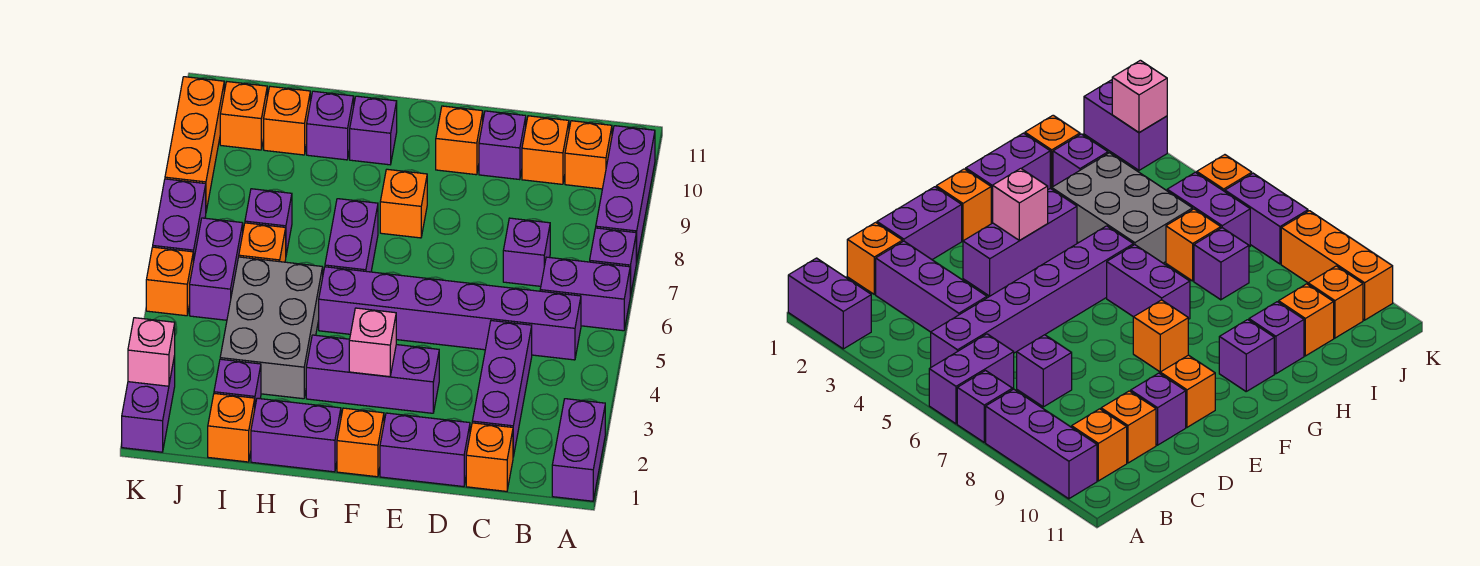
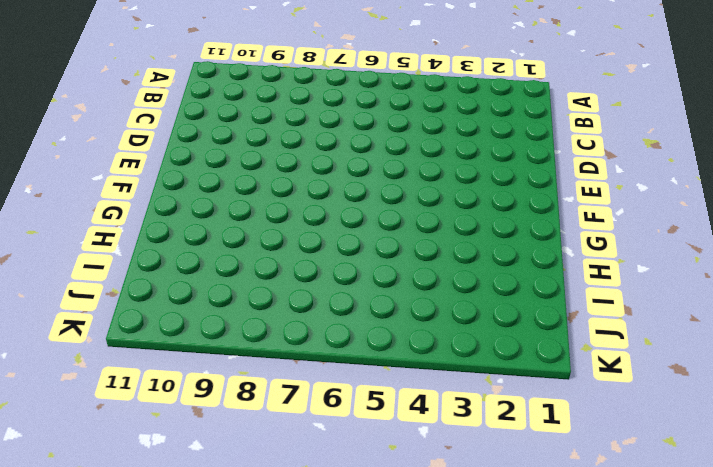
none -> purple 1x2 brick [552,399,605,501]
none -> purple 1x2 brick [540,257,630,331]
none -> purple 1x1 brick [590,228,636,296]
none -> purple 1x3 brick [596,126,655,262]

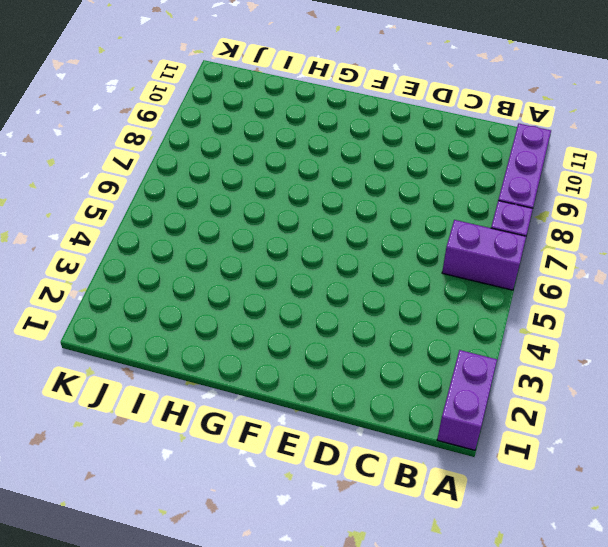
none -> purple 1x6 brick [319,267,581,360]
none -> orange 1x1 brick [565,121,612,189]
none -> orange 1x1 brick [466,423,513,491]
none -> purple 1x3 brick [472,321,532,457]

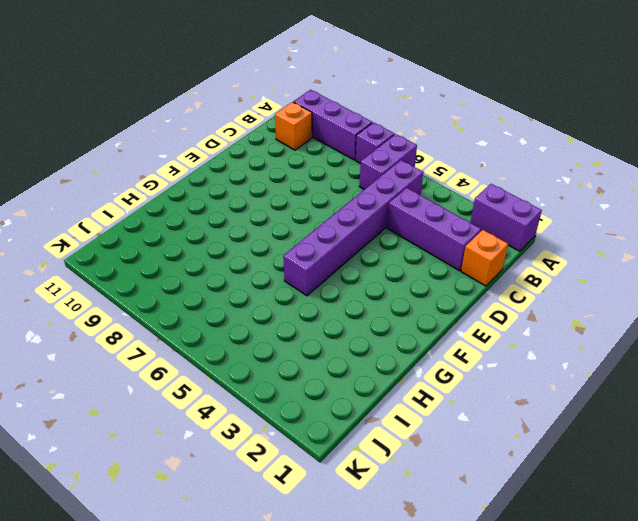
none -> purple 1x1 brick [503,218,550,286]
none -> orange 1x1 brick [522,116,569,184]
none -> purple 1x2 brick [380,413,470,487]
none -> purple 1x1 brick [479,111,526,180]

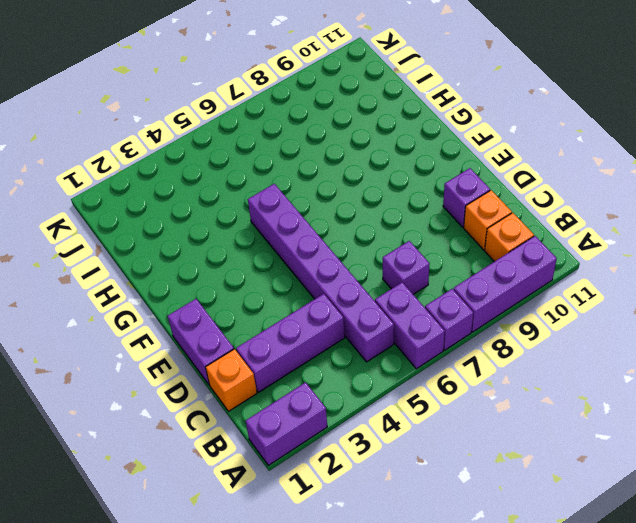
none -> purple 1x3 brick [306,335,439,413]
none -> orange 1x1 brick [436,106,483,175]
none -> orange 1x1 brick [337,408,384,477]
none -> orange 1x1 brick [380,169,427,238]

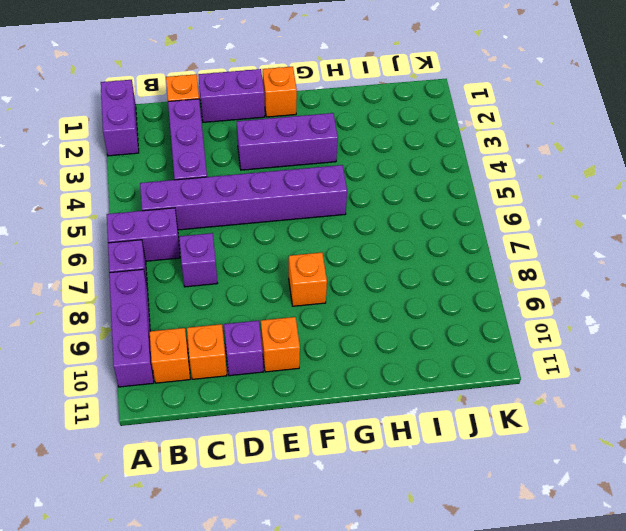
none -> purple 1x2 brick [251,398,341,472]
none -> purple 1x2 brick [325,199,378,272]
none -> purple 1x1 brick [350,96,397,165]
none -> grey 2x3 brick [220,257,323,399]

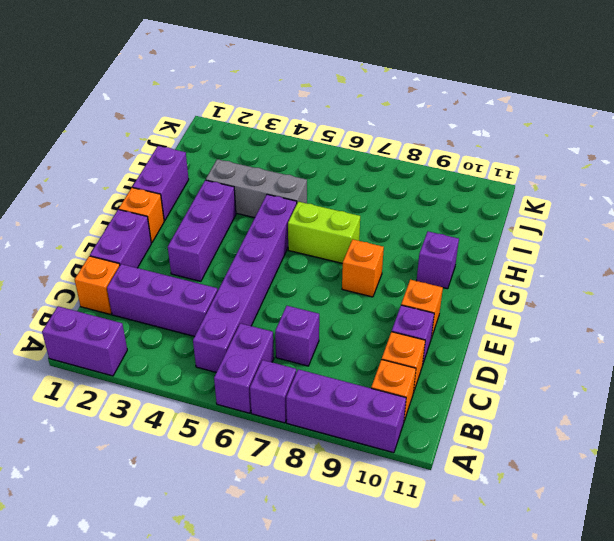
lime 1x2 brick [288,202,360,263] -> purple 1x2 brick [325,199,378,272]
grey 1x3 brick [206,159,307,218] -> grey 2x3 brick [220,257,323,399]
none -> purple 1x1 brick [307,91,354,160]
none -> orange 1x1 brick [208,393,255,462]
none -> purple 1x1 brick [214,359,261,405]
none -> orange 1x1 brick [239,223,286,262]

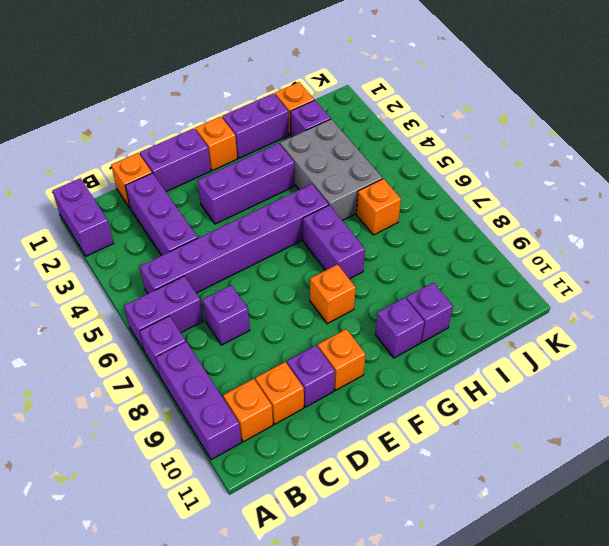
none -> purple 1x1 brick [245,189,292,255]
none -> orange 1x1 brick [264,86,310,155]
none -> purple 1x2 brick [190,218,243,320]
none -> orange 1x1 brick [220,82,267,150]

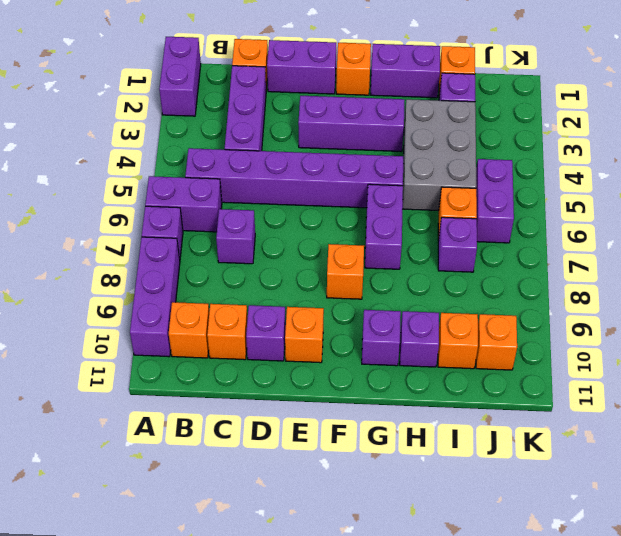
none -> purple 1x2 brick [122,356,175,452]
none -> orange 1x1 brick [146,247,193,316]
none -> purple 1x2 brick [153,179,206,262]
none -> orange 1x3 brick [165,77,224,211]

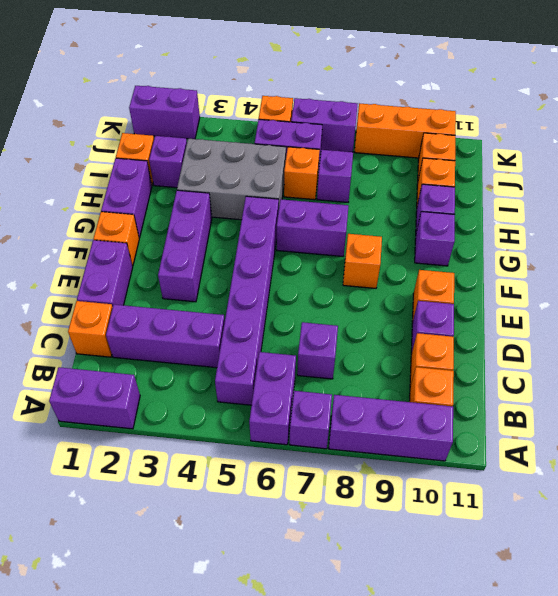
none -> pink 1x1 brick [349,308,396,377]
none -> pink 1x1 brick [128,318,175,386]

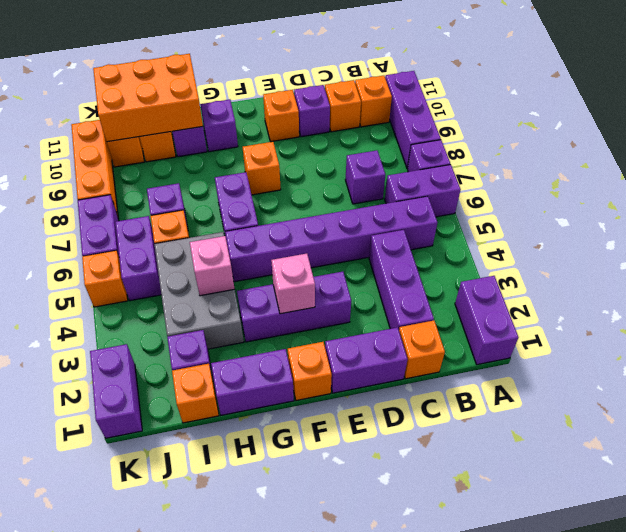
pink 1x1 brick [190,236,235,296] -> pink 1x1 brick moved to [128,318,175,386]
orange 2x3 brick [93,54,203,142] -> none

